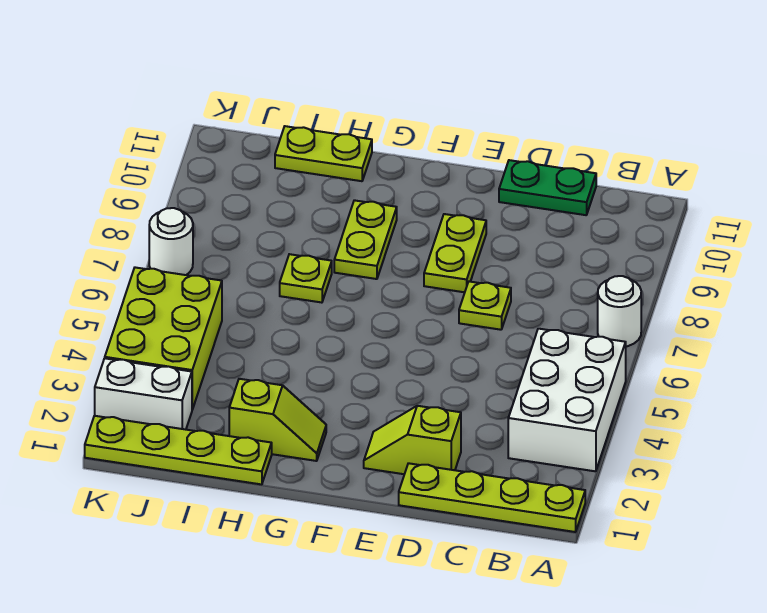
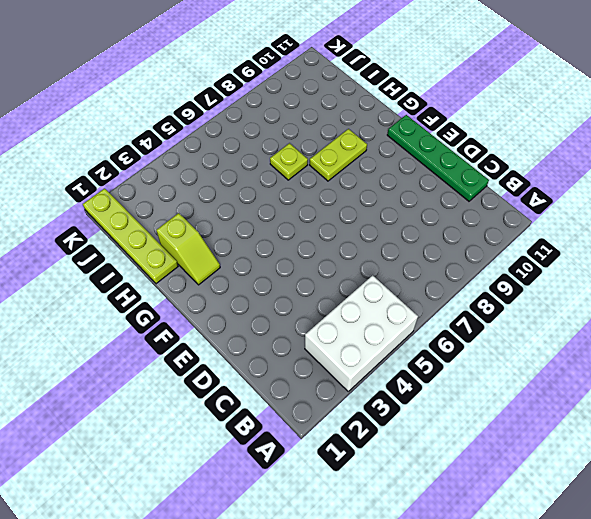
green 1x4 plate [387,115,489,201] -> green 1x2 plate [499,160,596,215]
none -> lime 1x4 plate [399,463,585,532]
none -> white 1x1 round brick [598,276,641,346]
none -> lime 1x2 slope [364,406,461,474]

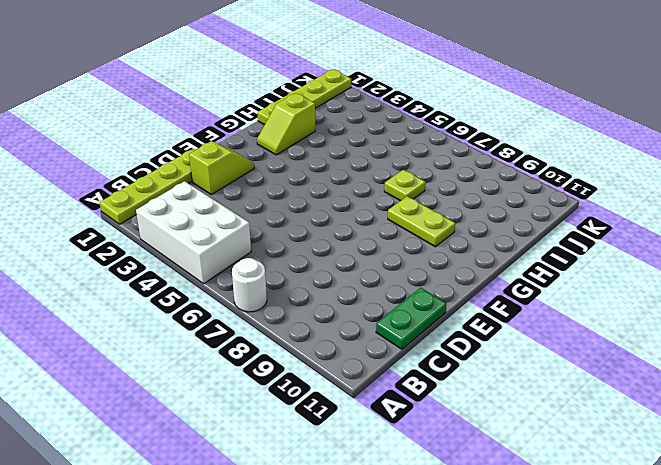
none -> lime 1x1 plate [459,281,511,330]
none -> lime 1x2 plate [424,214,486,292]
none -> lime 1x2 plate [275,126,372,181]

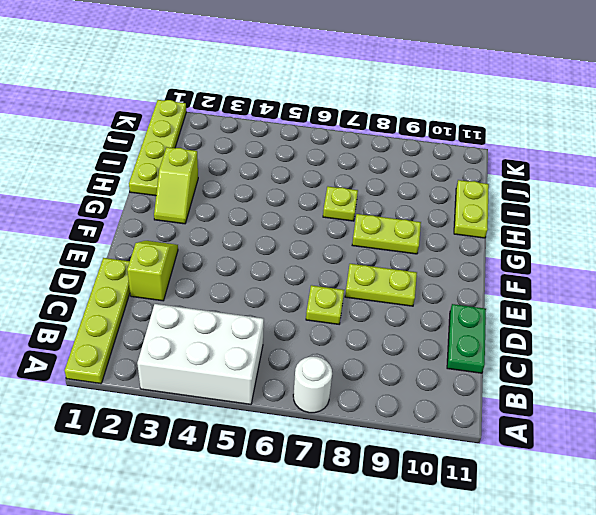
none -> white 1x2 brick [95,358,192,430]
none -> lime 2x3 brick [105,267,222,410]
none -> white 1x1 round brick [149,208,193,275]

